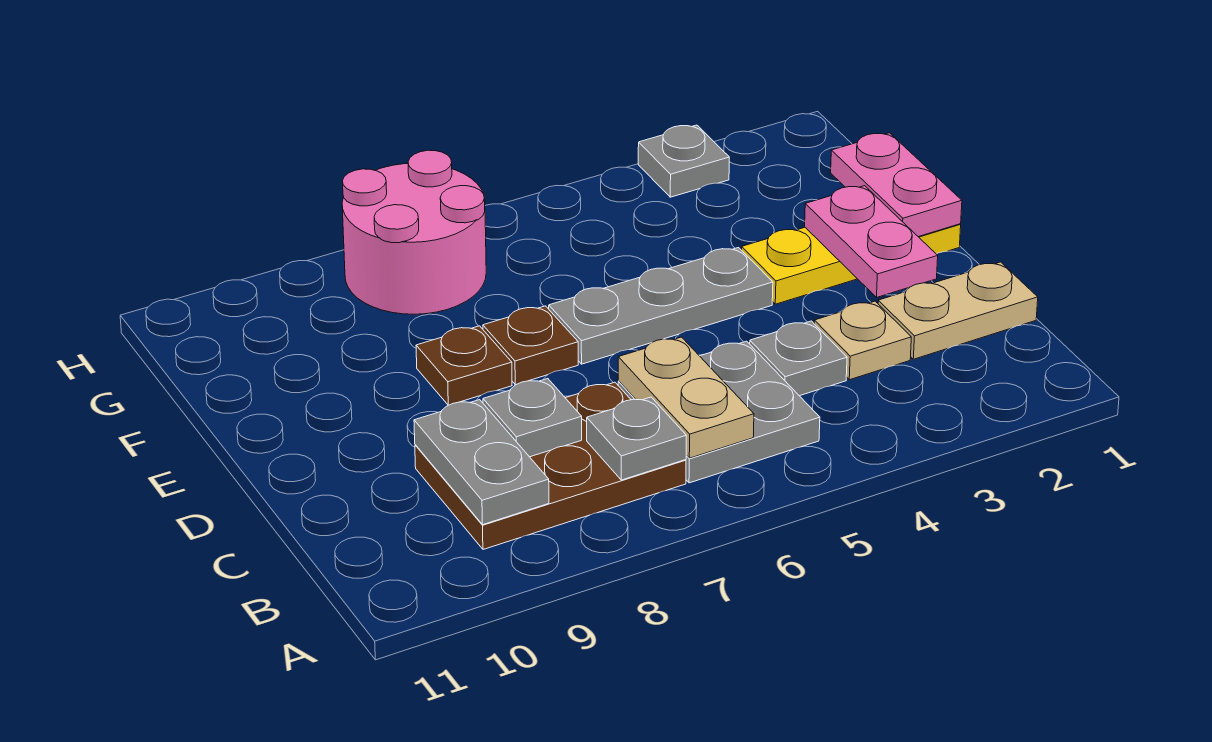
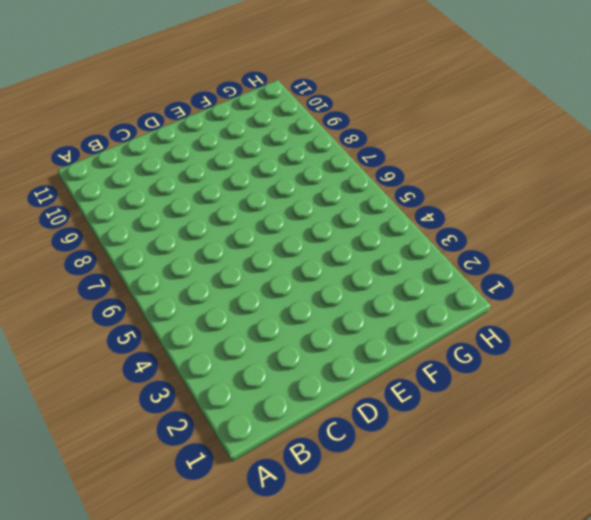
none -> grey 2x2 plate [618,341,820,483]
none -> brown 2x3 plate [415,382,686,549]
none -> tan 1x2 plate [878,262,1038,359]

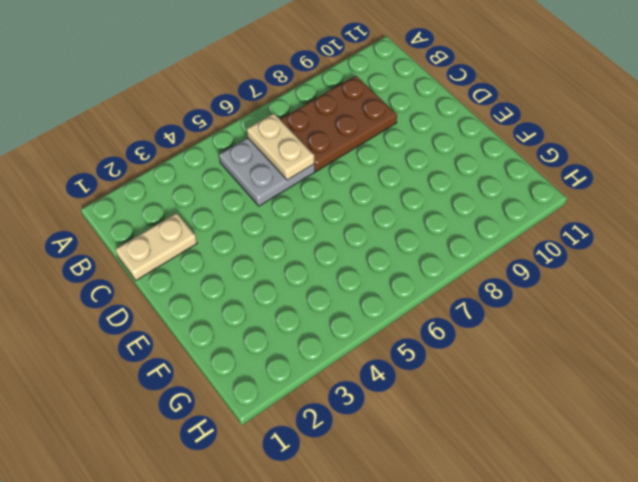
none -> tan 1x1 plate [814,301,911,380]
none -> grey 1x1 plate [750,321,847,396]
none -> yellow 1x3 plate [742,224,961,304]

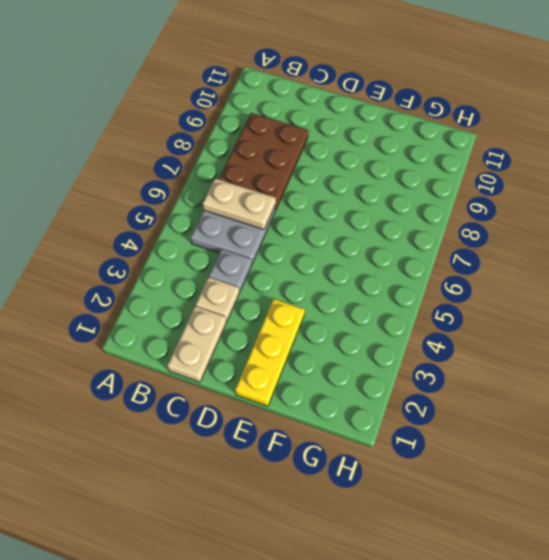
none -> grey 1x3 plate [549,248,773,364]
none -> brown 1x1 plate [483,306,578,385]
none -> brown 1x1 plate [416,326,512,405]

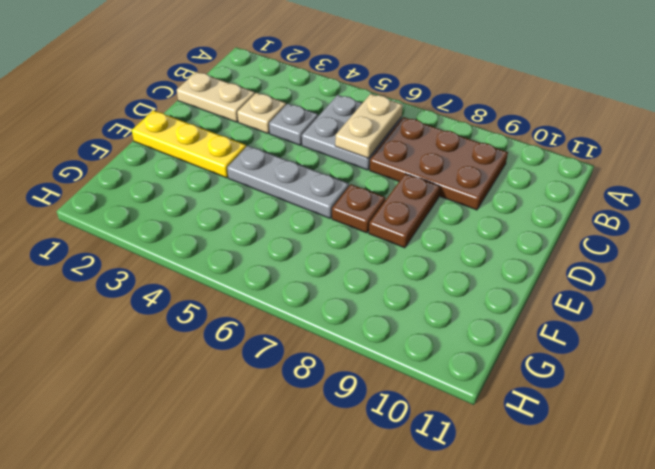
brown 1x2 plate [369,174,440,248] -> brown 1x1 plate [416,326,512,405]
none -> pink 2x2 round brick [342,150,486,314]
none -> grey 1x1 plate [638,125,729,197]
none -> grey 1x1 plate [587,397,686,480]

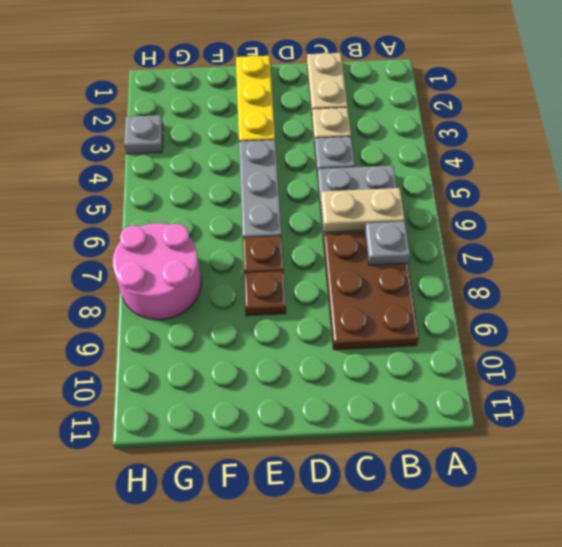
none -> grey 1x2 plate [414,400,549,524]
none -> grey 1x1 plate [483,379,582,457]
none -> pink 1x2 plate [805,186,938,297]

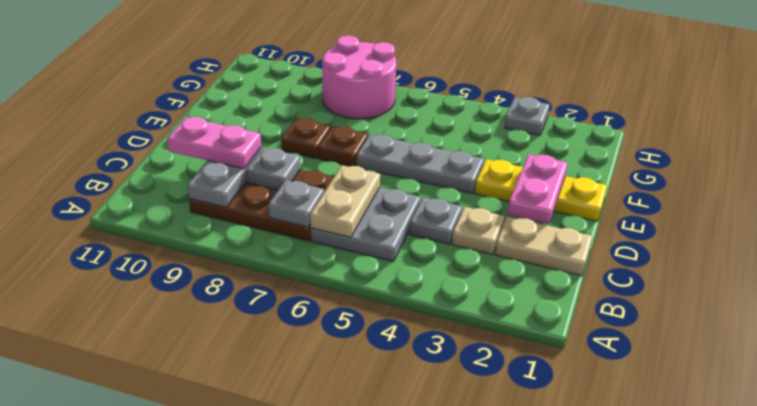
pink 1x2 plate [167,117,261,169] -> pink 1x2 plate turned to [831,133,962,237]

